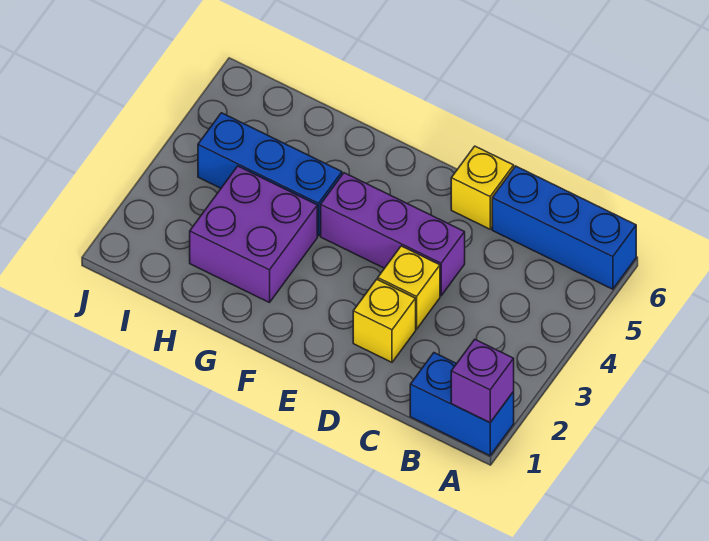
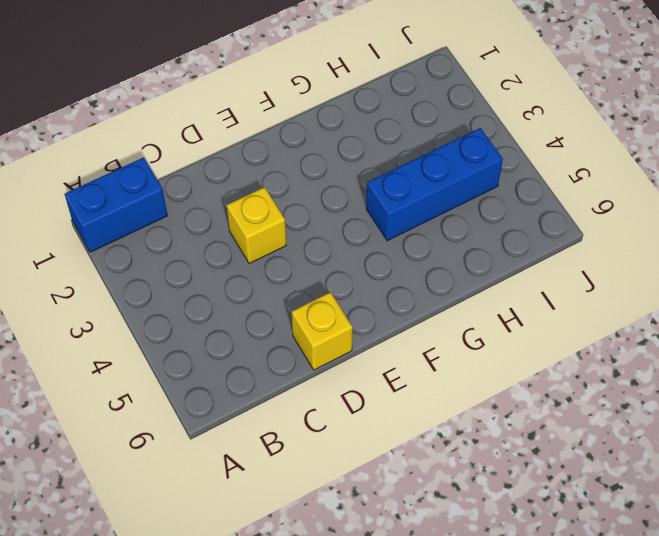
none -> blue 1x3 brick [492,166,636,289]
none -> yellow 1x1 brick [353,279,416,362]

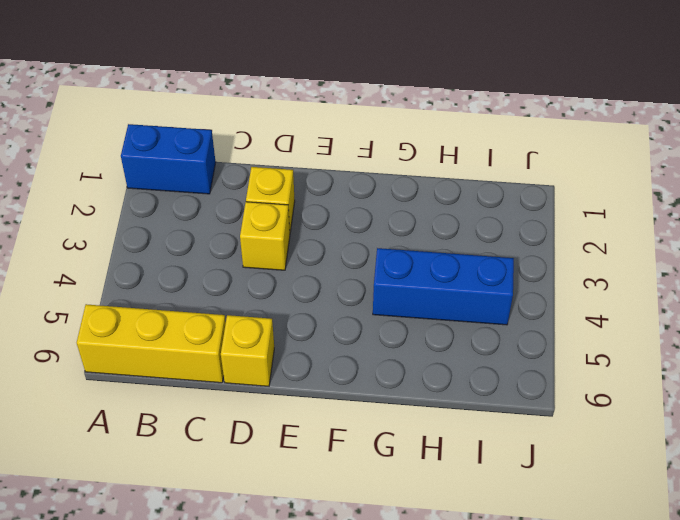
yellow 1x3 brick [77,304,226,383] -> blue 1x3 brick [492,166,636,289]
none -> purple 1x3 brick [321,173,465,296]
none -> purple 2x2 brick [190,166,317,303]

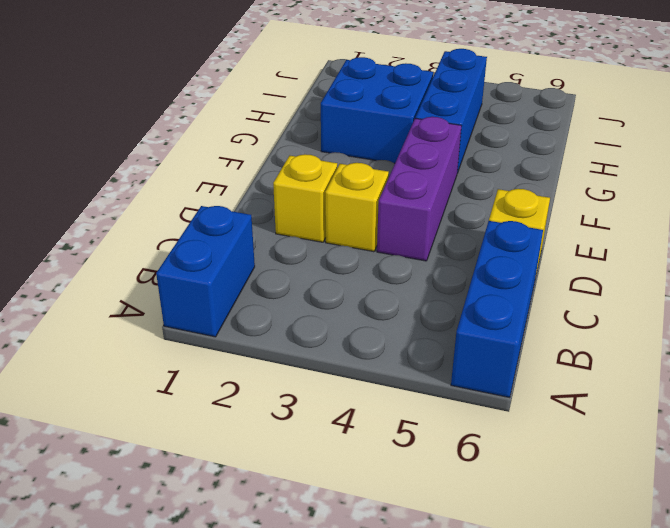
blue 2x2 brick [321,57,433,163] -> purple 2x2 brick [190,166,317,303]
none -> purple 1x1 brick [451,340,514,423]

